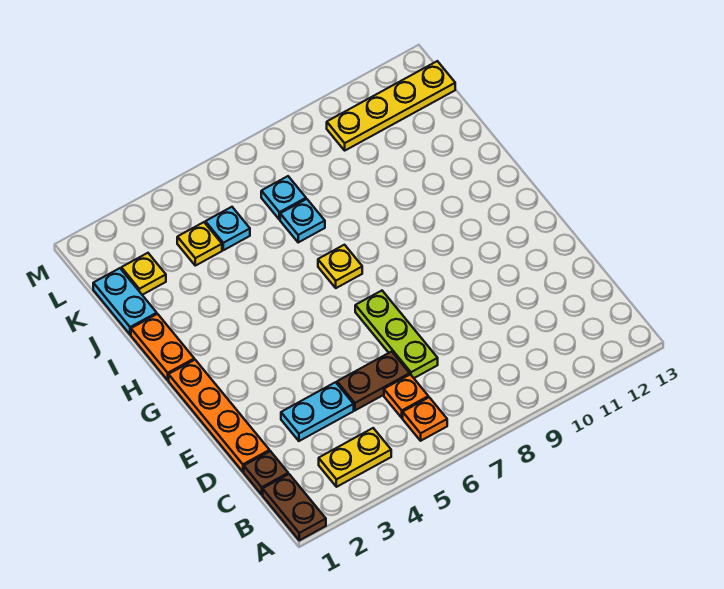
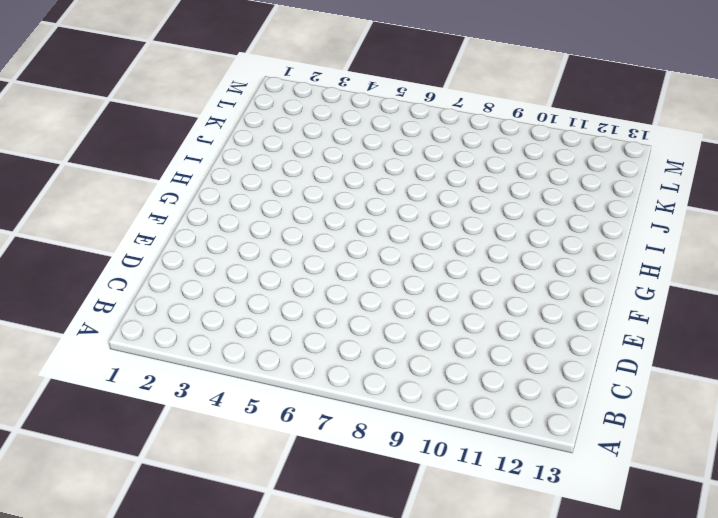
none -> brown 1x2 plate [263,474,326,540]
none -> yellow 1x2 plate [319,428,391,487]
none -> orange 1x1 plate [403,397,447,441]

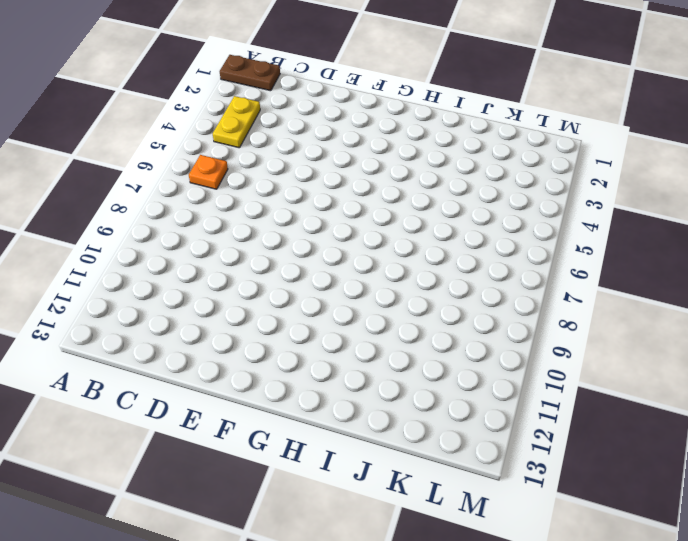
none -> brown 1x1 plate [244,451,288,495]
none -> orange 1x1 plate [384,374,428,418]
none -> orange 1x4 plate [169,360,270,472]

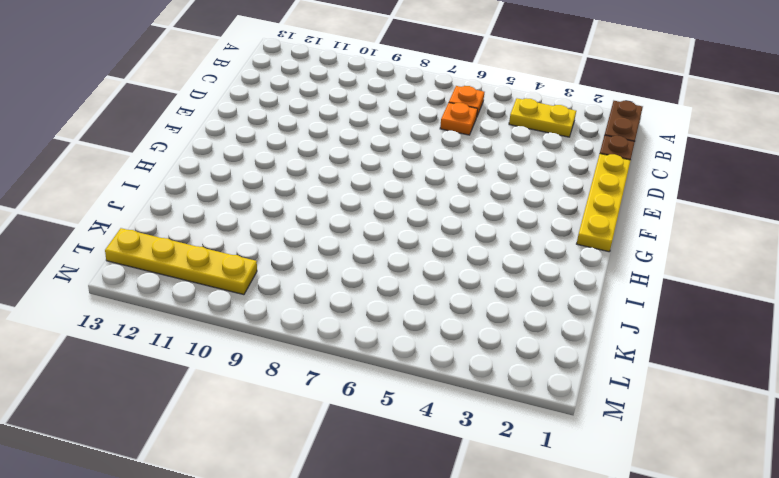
yellow 1x4 plate [577,154,631,252] -> orange 1x4 plate [169,360,270,472]
none -> cyan 1x2 plate [281,382,354,441]
none -> brown 1x2 plate [337,352,410,410]
none -> lime 1x3 plate [355,291,438,378]

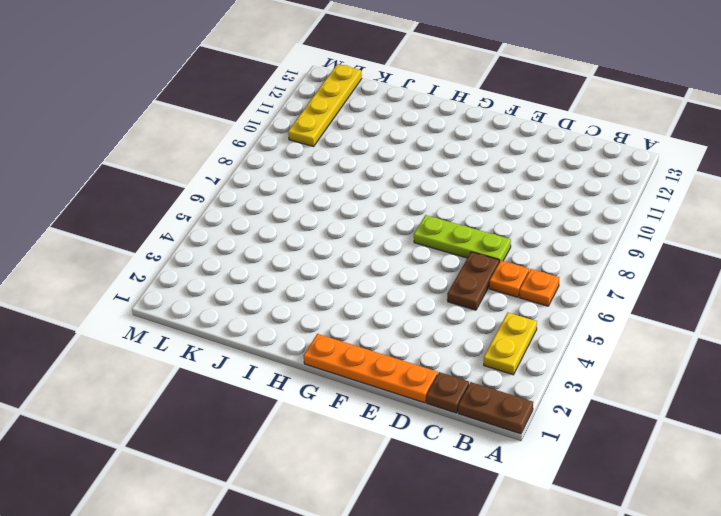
none -> cyan 1x2 plate [281,382,354,441]
none -> orange 1x2 plate [131,314,194,380]
none -> yellow 1x1 plate [318,245,362,288]

